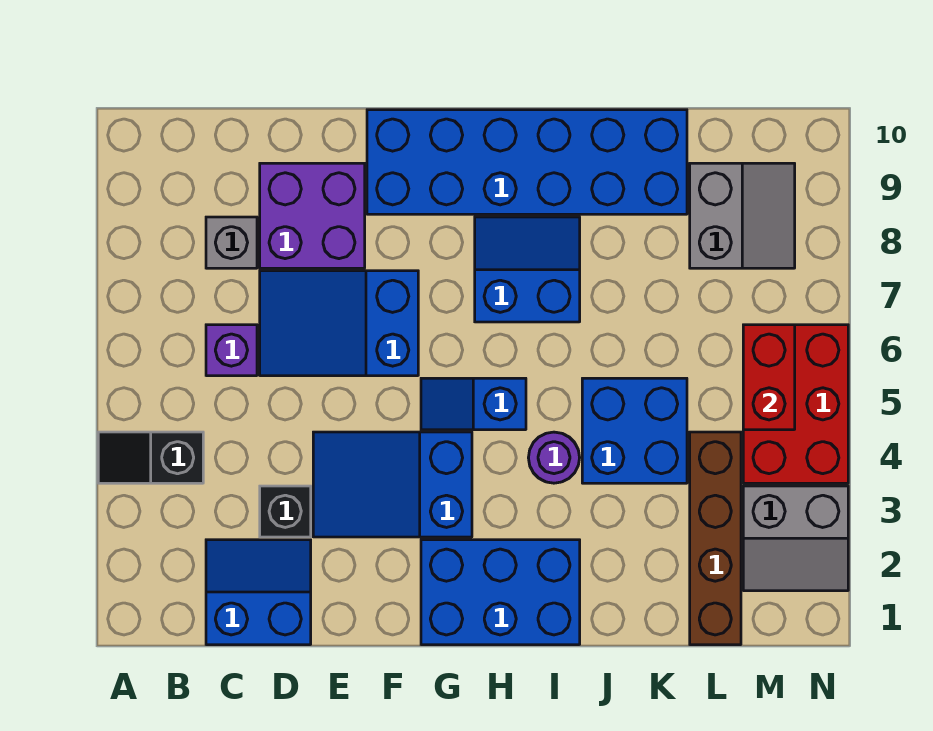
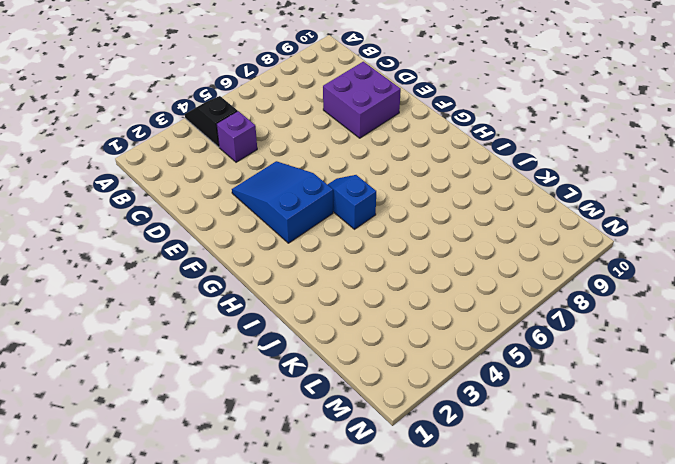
purple 1x1 brick [216,111,257,162] -> purple 1x1 brick moved to [206,325,257,376]
none -> blue 2x2 slope [206,540,311,645]
none -> grey 1x1 brick [206,217,257,268]
none -> black 1x1 brick [260,486,311,537]

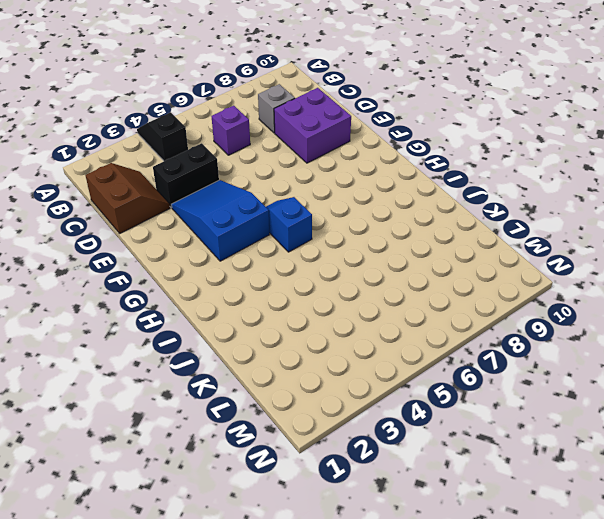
brown 2x2 slope [86,163,170,233] -> blue 2x2 slope [206,540,311,645]
black 1x2 brick [153,143,219,208] -> black 1x1 brick [260,486,311,537]
none -> blue 2x3 slope [260,271,418,376]
none -> blue 2x6 brick [367,110,687,214]
none -> blue 2x3 brick [421,540,580,645]

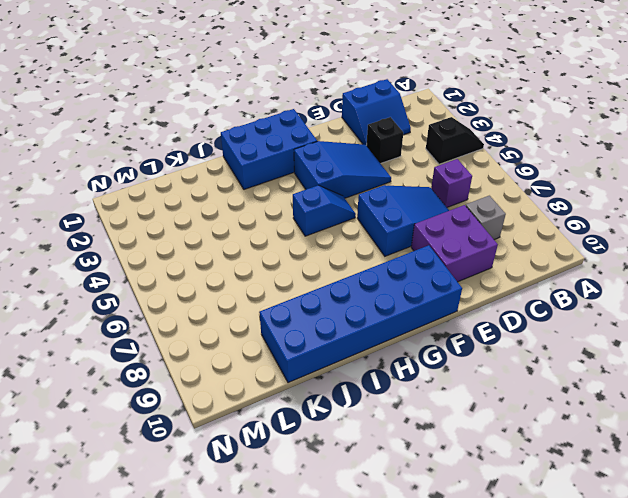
none -> blue 2x2 slope [475,217,580,322]
none -> purple 1x1 round brick [528,432,580,483]
none -> blue 2x2 brick [582,378,687,483]

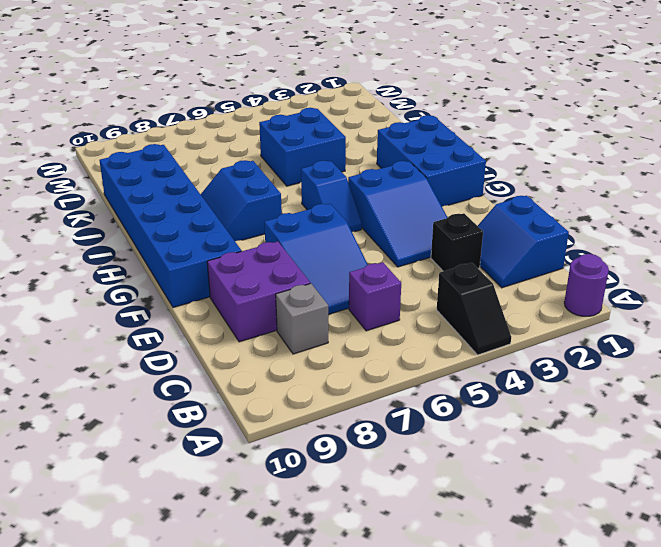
purple 1x1 round brick [564,254,609,316] -> purple 1x1 round brick moved to [528,432,580,483]
none -> brown 1x4 brick [690,432,741,645]
none -> grey 2x2 slope [690,163,795,268]
none -> grey 2x2 slope [743,486,848,591]

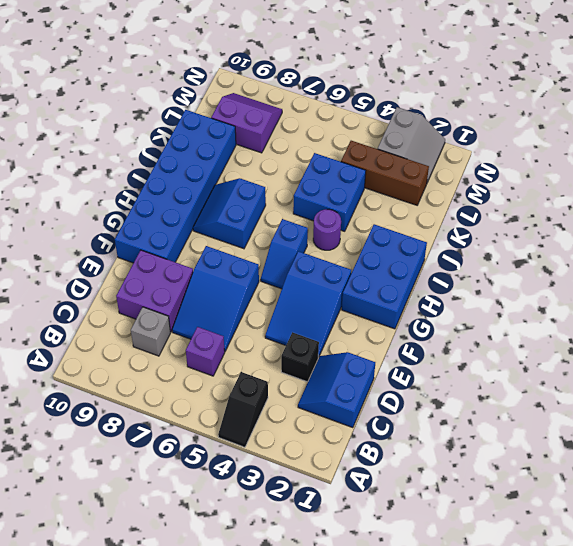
brown 1x3 brick [341,141,429,205] -> brown 1x4 brick [690,432,741,645]
purple 2x2 slope [211,93,282,153] -> grey 2x2 slope [690,163,795,268]
none -> red 2x3 brick [743,325,848,483]
none -> red 1x2 brick [743,325,795,430]

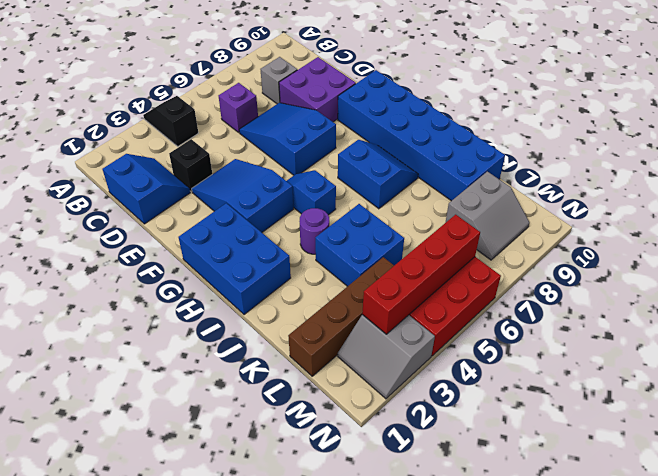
red 1x4 brick [362,215,480,334] -> red 1x2 brick [743,325,795,430]

